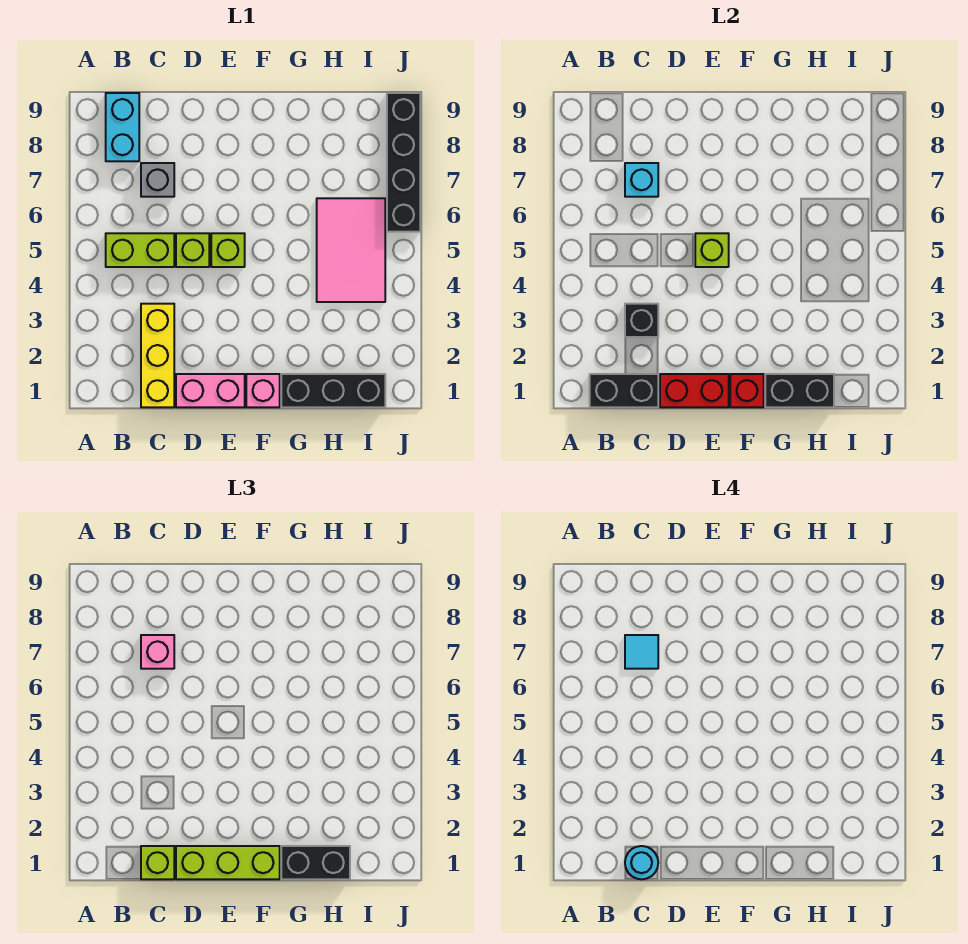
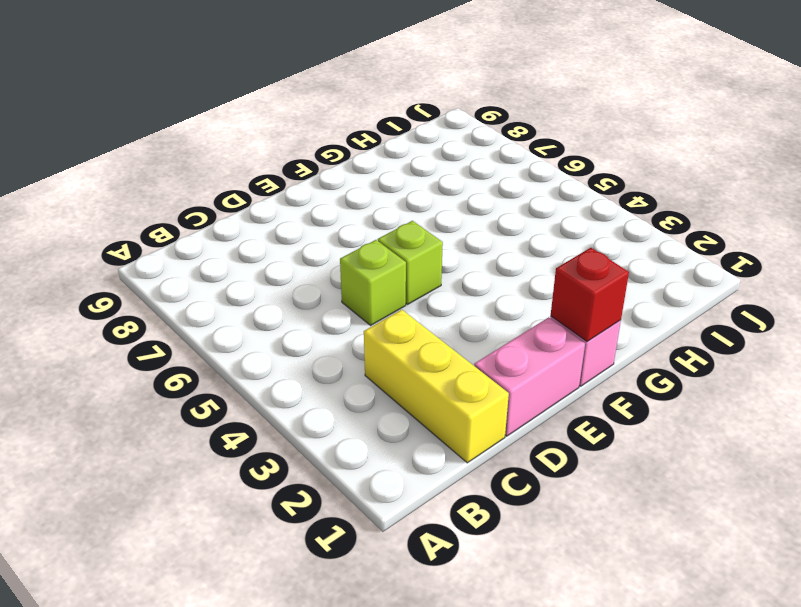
none -> lime 1x2 brick [106,233,174,267]
none -> cyan 1x2 brick [106,93,139,161]
none -> grey 1x1 brick [141,163,174,197]

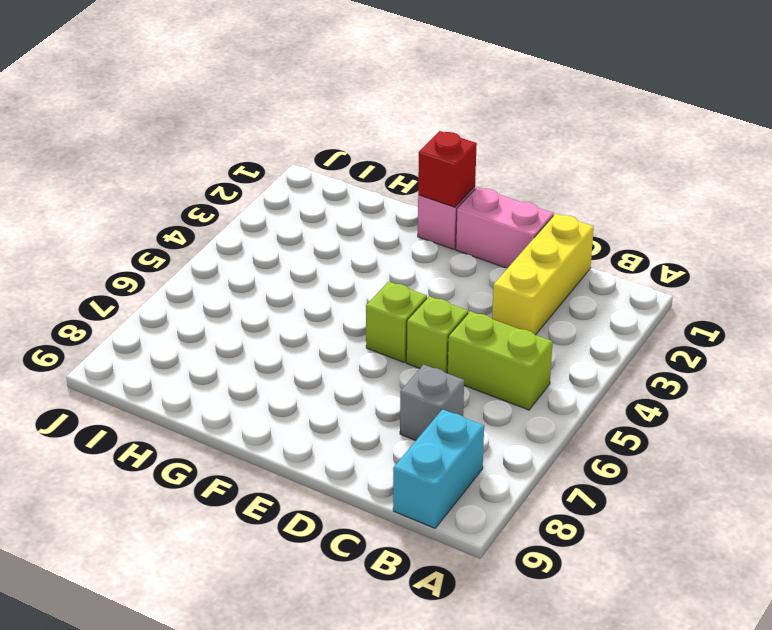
none -> black 1x3 brick [281,374,385,407]
none -> pink 2x3 tile [317,198,385,302]
none -> black 1x4 brick [387,93,420,232]

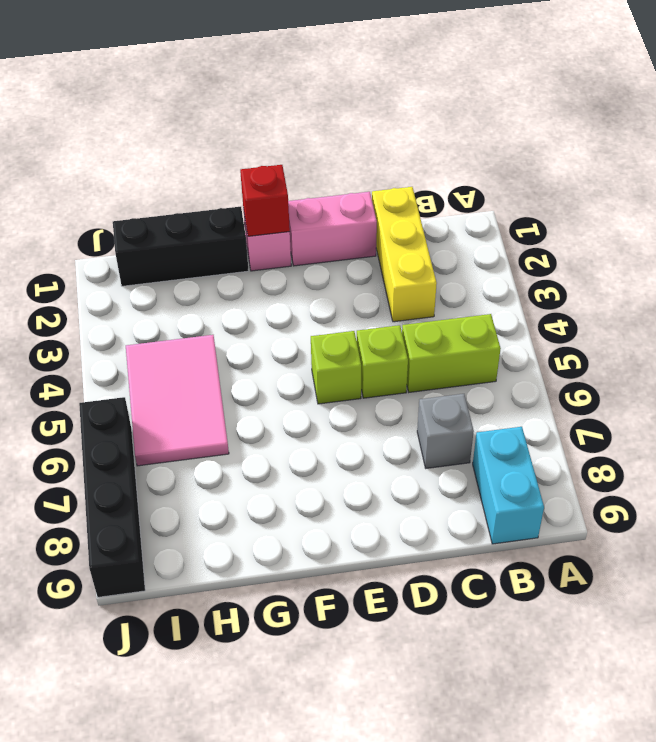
none -> black 1x2 brick [590,374,658,407]
none -> black 1x1 brick [625,304,658,337]
none -> cyan 1x1 brick [625,163,658,197]

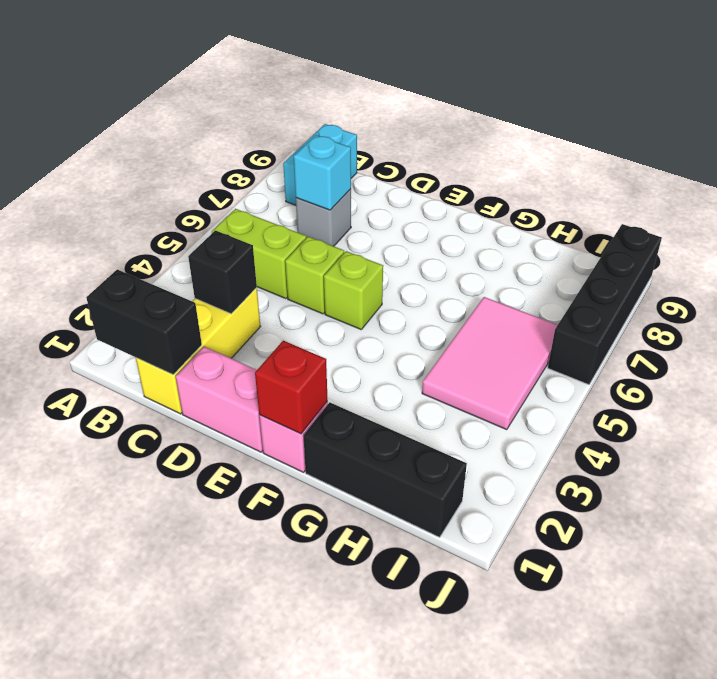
none -> red 1x2 brick [660,374,729,407]
none -> lime 1x1 brick [695,233,729,267]
none -> black 1x2 brick [765,374,834,407]

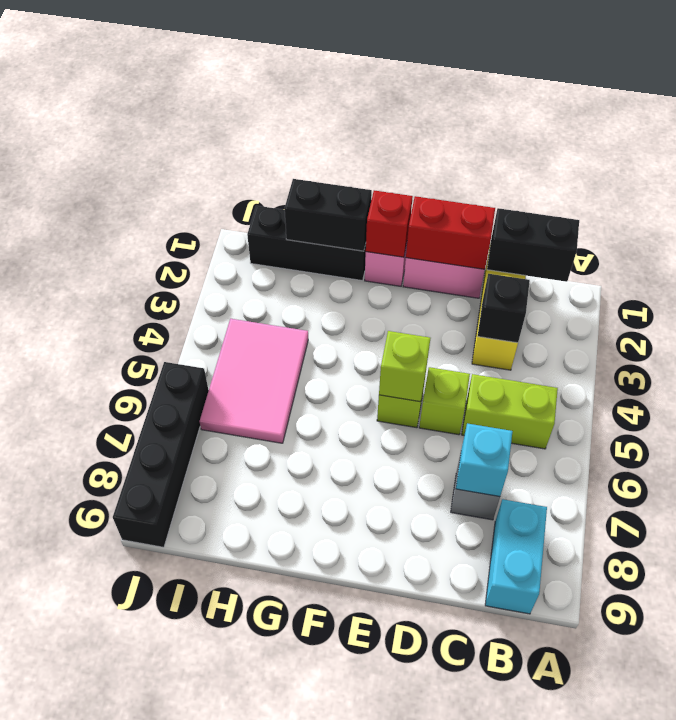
none -> lime 1x1 brick [141,846,174,879]
none -> pink 1x1 brick [141,635,174,669]
none -> lime 1x3 brick [176,846,280,879]

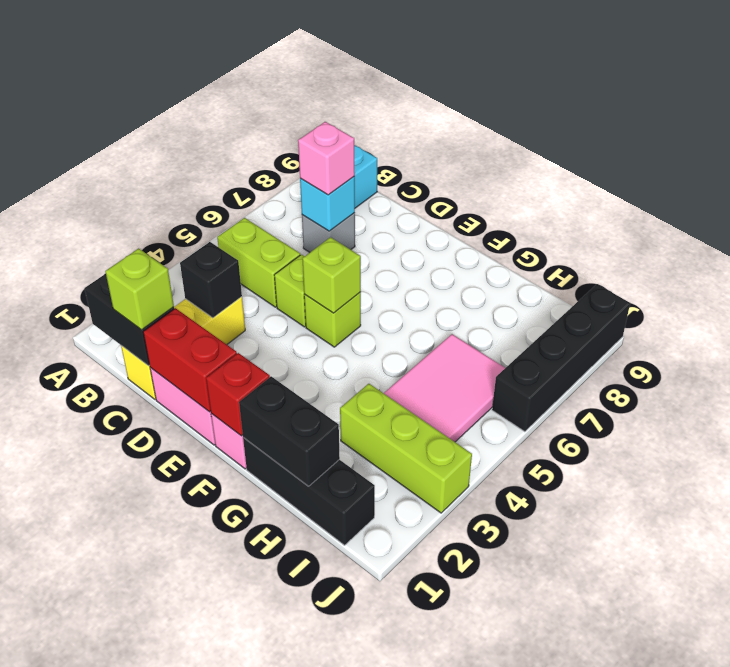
lime 1x3 brick [340,384,472,513] -> lime 1x3 brick moved to [176,846,280,879]
none -> black 1x2 brick [281,846,350,879]
none -> cyan 1x1 round brick [625,846,658,879]
none -> cyan 1x1 tile [625,635,658,669]

